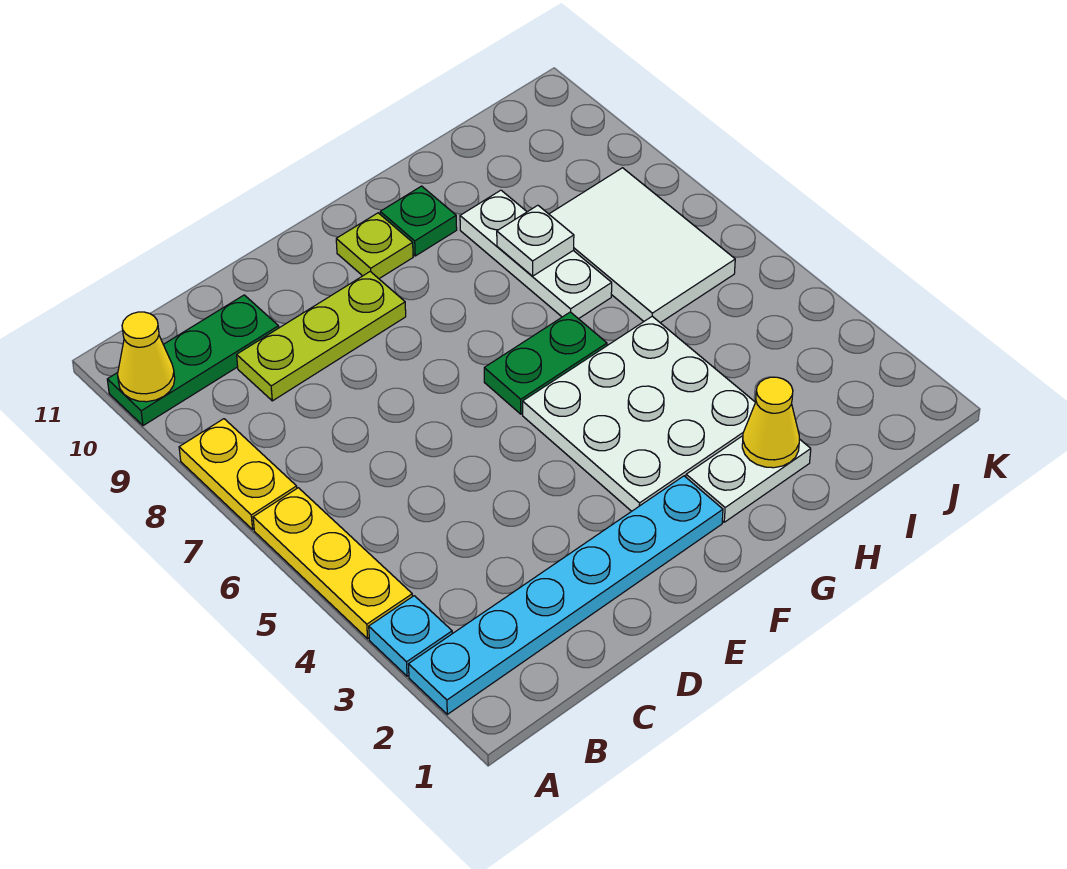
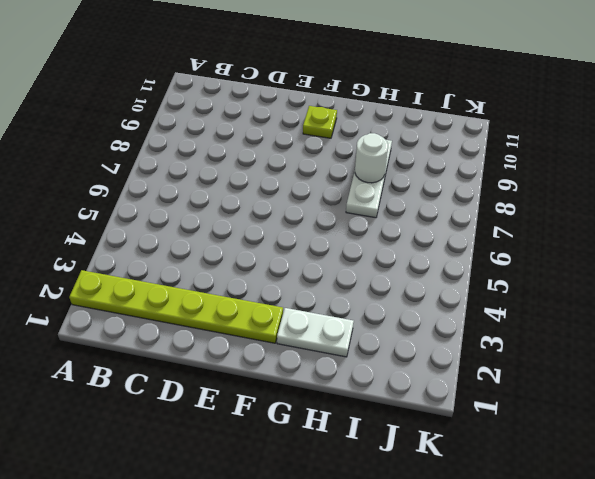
lime 1x6 plate [69,270,283,343] -> cyan 1x6 plate [408,476,723,714]
white 1x1 round brick [355,133,388,183] -> white 1x1 plate [497,205,574,276]
none -> cyan 1x1 plate [369,596,452,676]
none -> yellow 1x3 plate [253,488,412,639]
none -> yellow 1x2 plate [179,419,297,529]

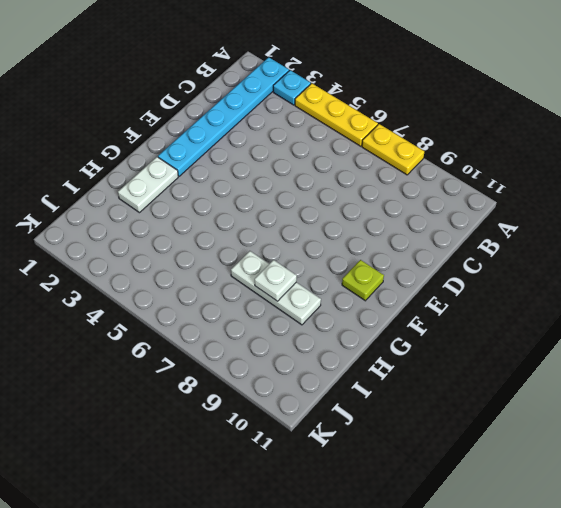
none -> green 1x3 plate [107,295,279,426]
none -> lime 1x3 plate [237,271,406,401]
none -> white 3x3 plate [523,316,756,511]

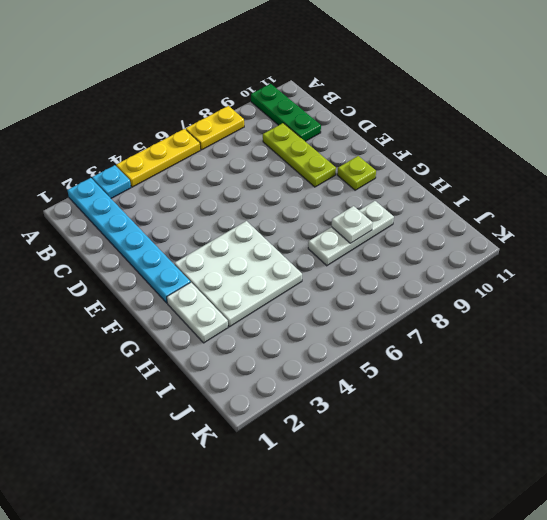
none -> green 1x2 plate [484,312,607,414]
none -> green 1x1 plate [380,186,457,256]
none -> white 2x3 tile [549,168,735,323]

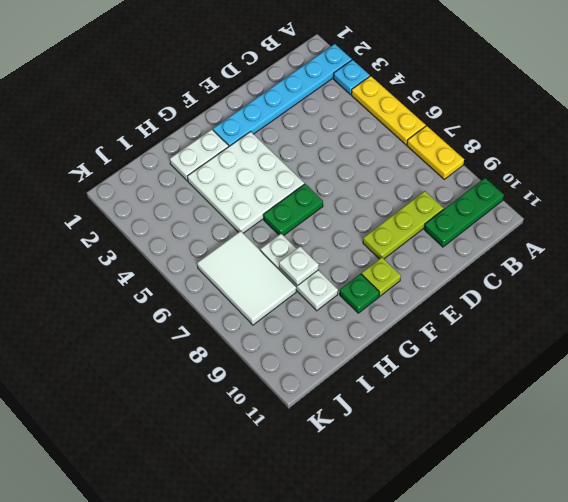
none -> yellow 1x1 cone [118,312,175,402]
none -> yellow 1x1 cone [742,377,799,468]

